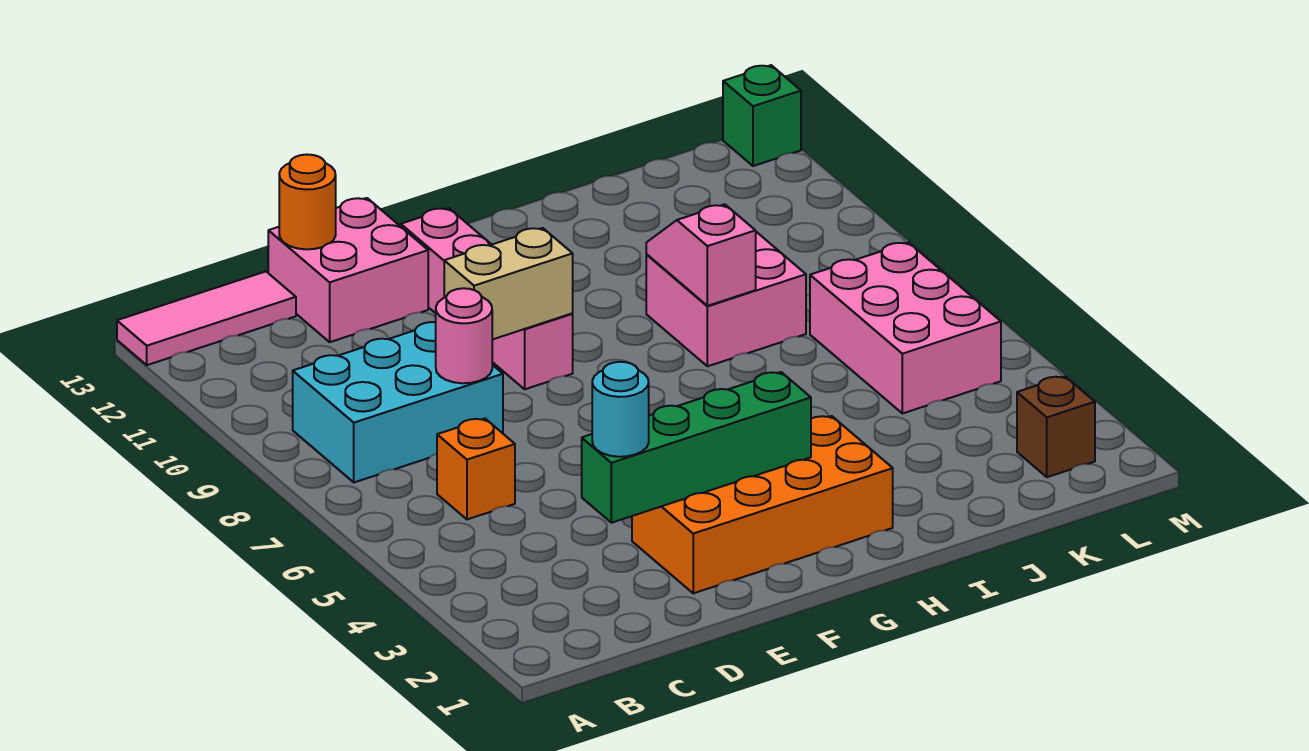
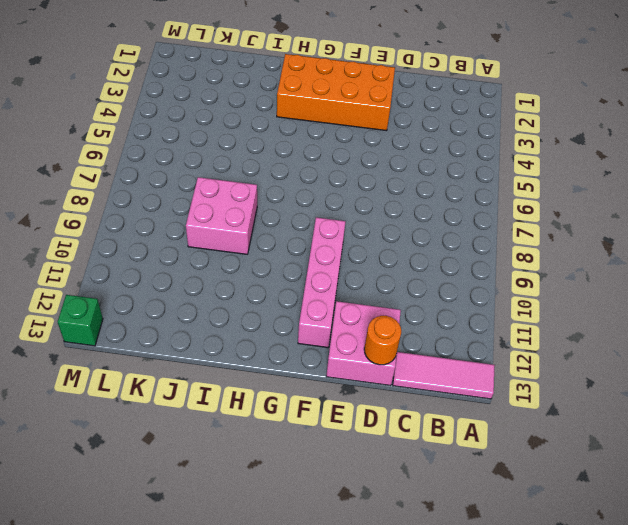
none -> cyan 2x3 brick [293,322,503,482]
none -> orange 1x1 brick [437,419,515,519]
none -> pink 2x3 brick [810,242,1001,413]

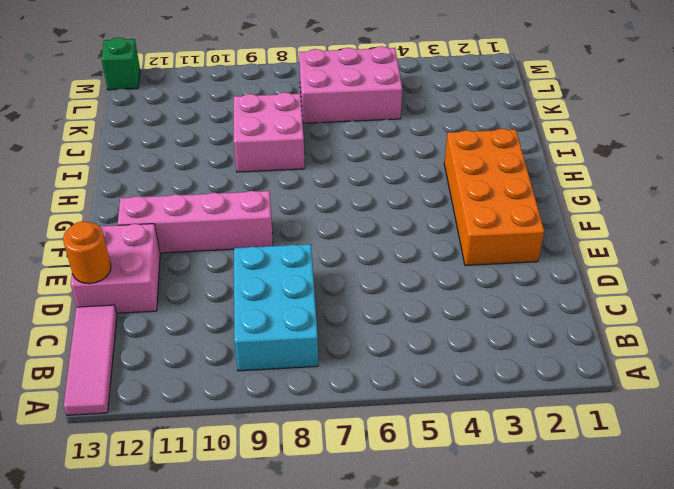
none -> orange 1x1 brick [437,419,515,519]
none -> brown 1x1 brick [1017,376,1095,477]
none -> green 1x4 brick [582,372,811,523]

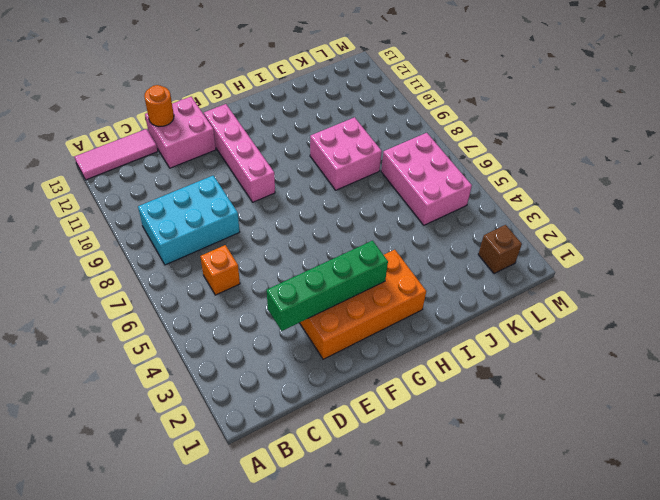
none -> green 1x1 brick [723,65,801,166]
none -> pink 1x1 round brick [436,288,492,383]
none -> tan 1x2 brick [444,228,573,340]

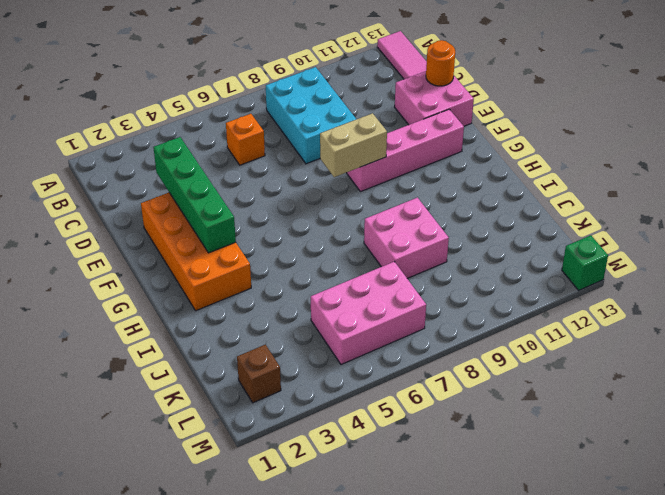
tan 1x2 brick [320,113,387,177] -> tan 1x2 brick turned to [444,228,573,340]
none -> pink 1x1 round brick [436,288,492,383]
none -> pink 1x2 slope [646,204,756,306]
none -> cyan 1x1 round brick [592,362,649,457]

